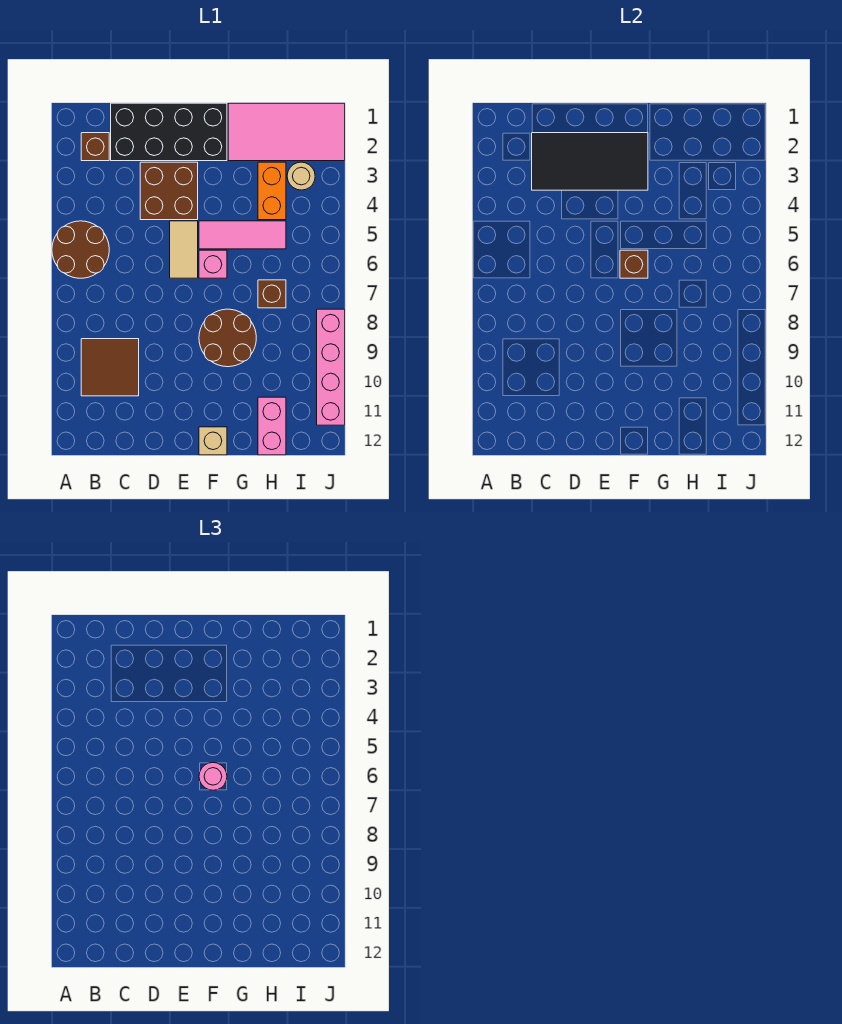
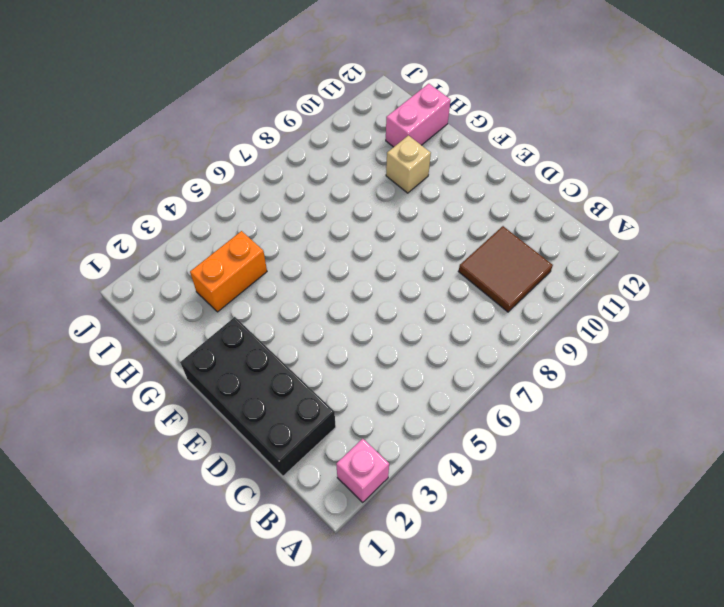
pink 1x1 brick [336,439,389,502] -> pink 1x1 brick moved to [199,250,227,278]
tan 1x1 brick [386,135,431,193] -> tan 1x1 brick moved to [199,427,227,455]
none -> brown 2x2 round brick [52,221,109,278]
none -> brown 1x1 brick [81,133,109,161]
none -> brown 2x2 brick [140,162,198,220]

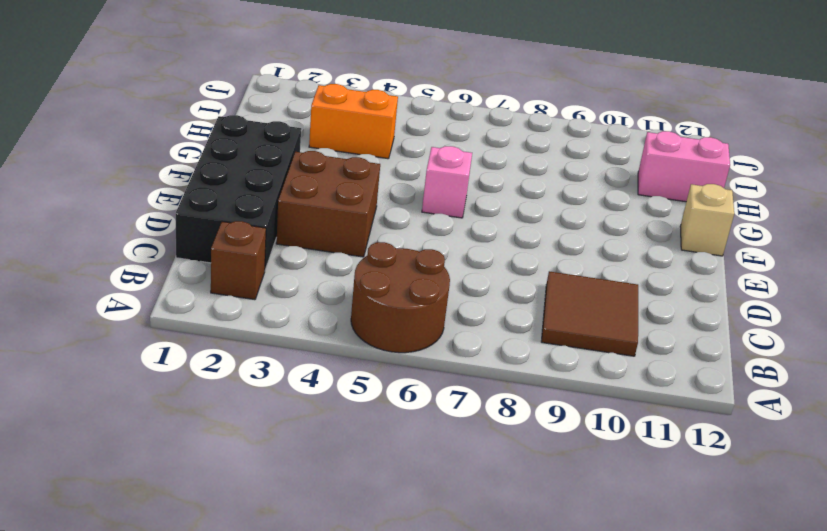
none -> tan 1x2 tile [170,221,198,278]
none -> pink 1x3 tile [199,221,286,249]
none -> brown 2x2 round brick [199,309,256,367]

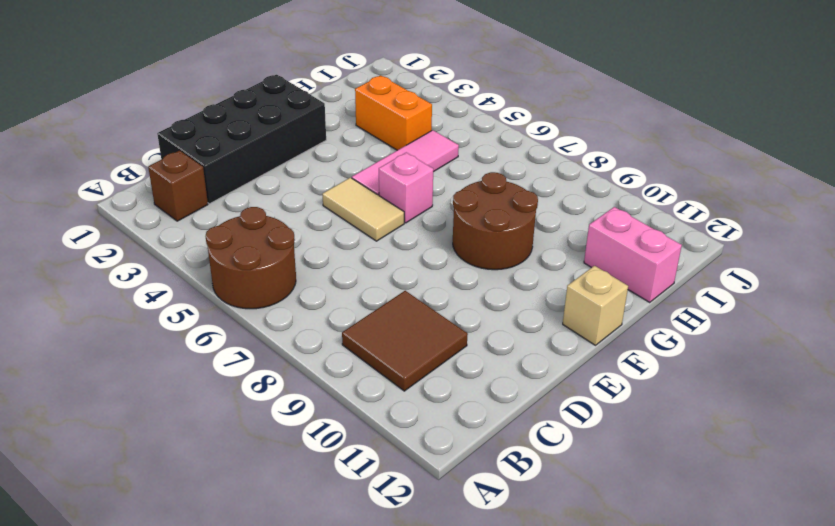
none -> brown 2x2 brick [140,162,198,220]
none -> pink 2x4 tile [228,103,345,161]
none -> brown 1x1 brick [258,280,286,308]

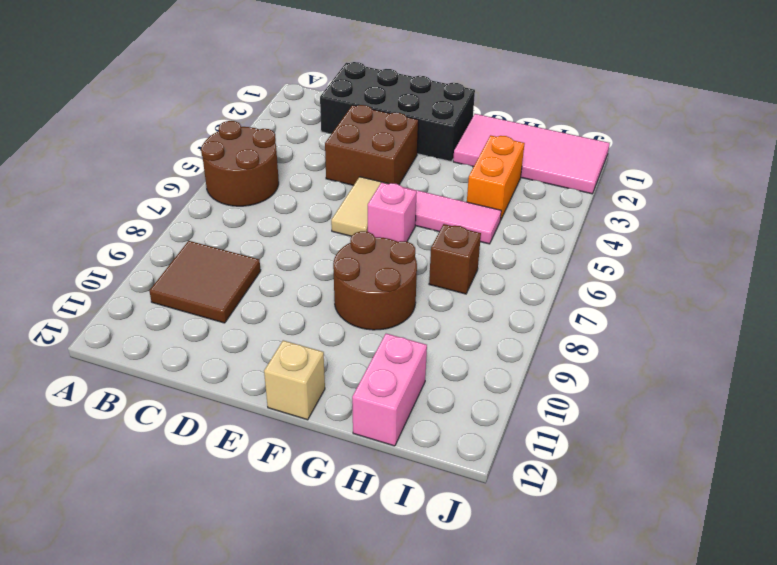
none -> brown 1x1 brick [81,133,109,161]
none -> tan 1x1 round brick [287,162,315,190]
none -> pink 1x4 brick [317,309,345,425]

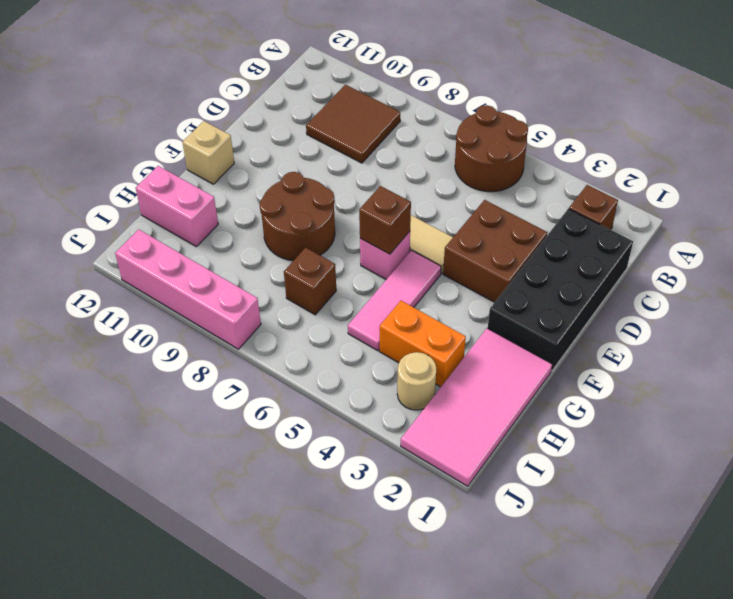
none -> black 2x4 tile [532,133,648,190]
none -> pink 1x1 round brick [199,763,227,790]

